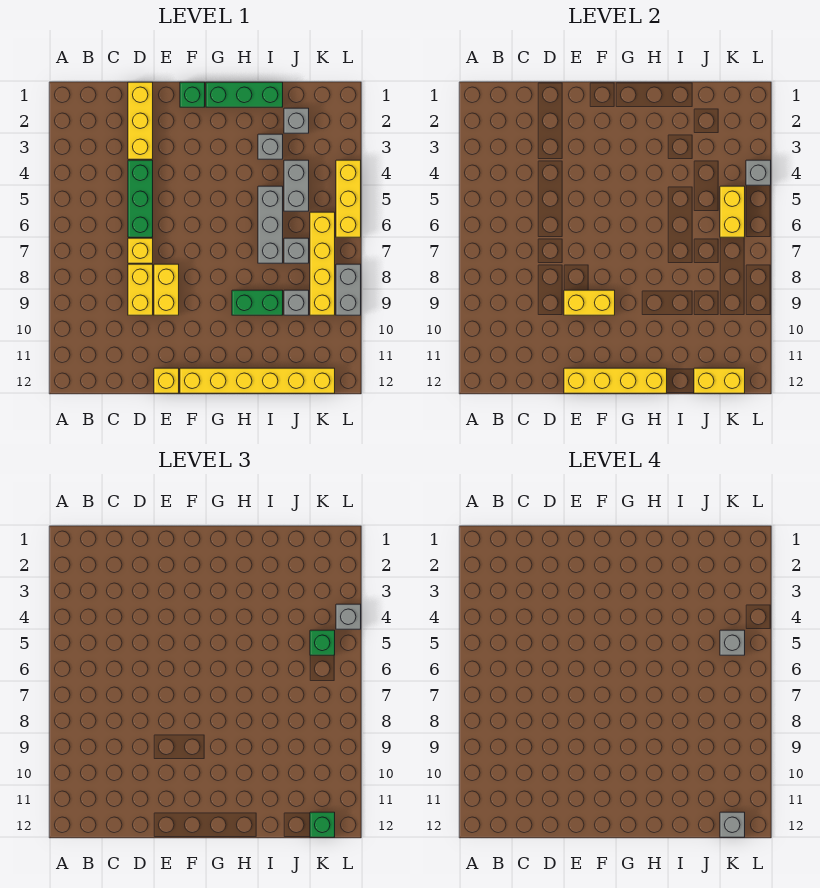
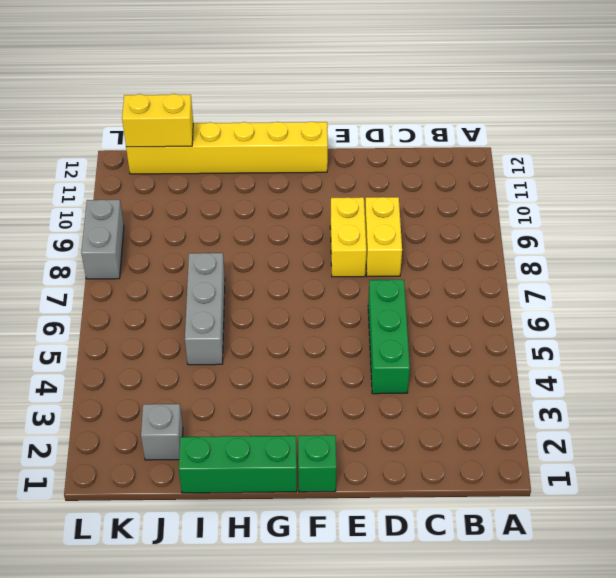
none -> yellow 1x3 brick [128,82,153,159]
none -> yellow 1x1 brick [128,238,153,263]
none -> yellow 1x1 brick [154,368,179,393]

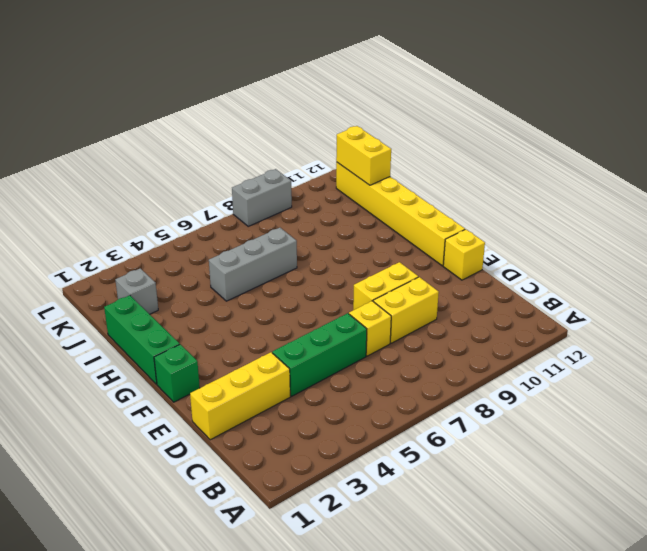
none -> green 1x2 brick [232,290,283,315]
none -> grey 1x1 brick [258,134,283,159]
none -> grey 1x2 brick [284,160,309,211]

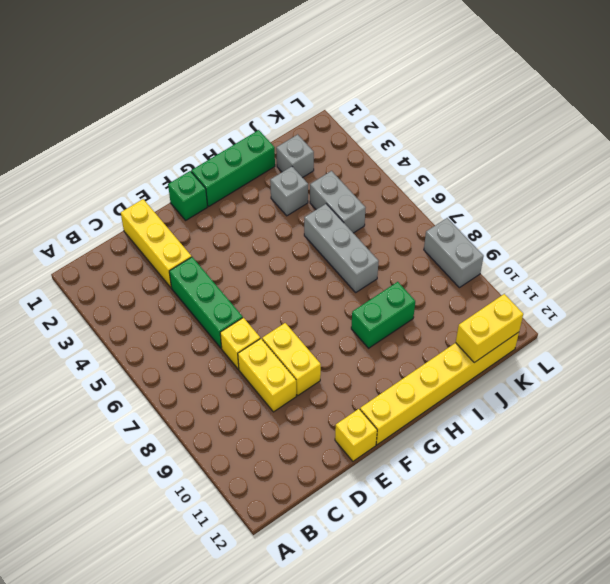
none -> grey 1x1 brick [284,238,309,263]
none -> grey 1x1 brick [284,290,309,315]
none -> yellow 1x4 brick [310,212,335,315]

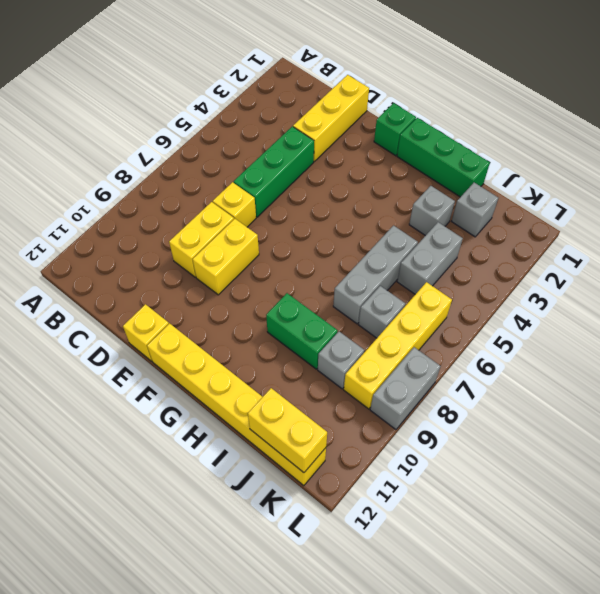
none -> yellow 1x3 brick [336,160,361,237]
none -> yellow 1x2 brick [564,290,615,315]
none -> yellow 1x4 brick [564,368,667,393]

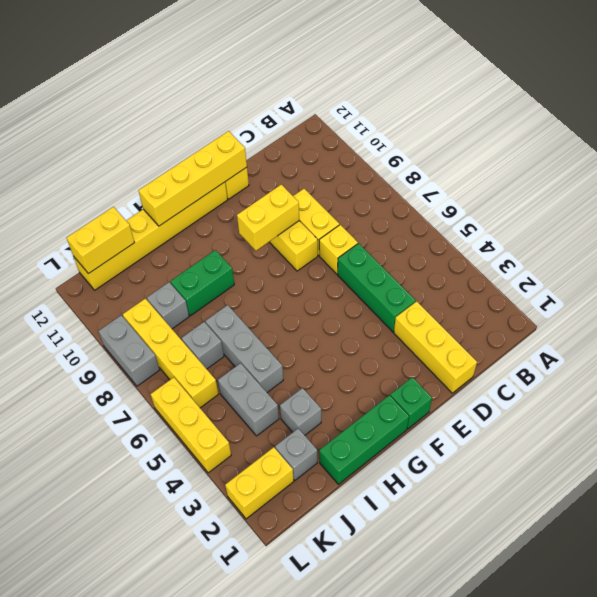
yellow 1x2 brick [225,447,294,519] -> yellow 1x2 brick turned to [720,186,745,237]
none -> grey 1x1 brick [746,160,771,185]
none -> green 1x1 brick [310,630,335,655]
none -> green 1x1 brick [310,812,335,837]

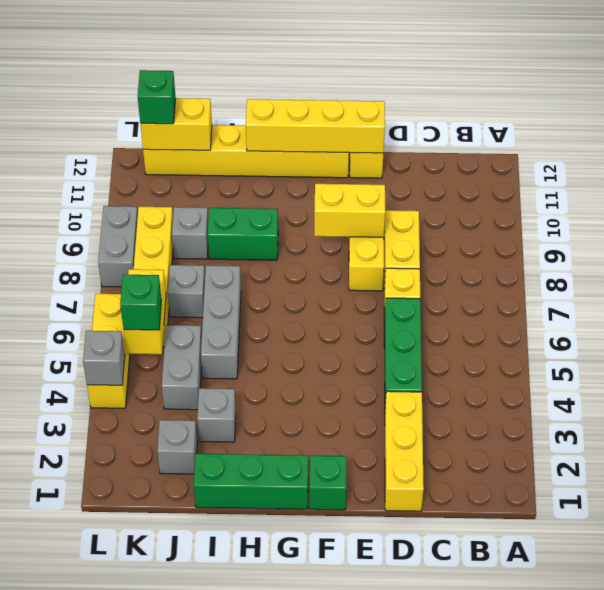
none -> grey 1x1 brick [336,604,361,629]
none -> grey 1x1 brick [720,630,745,655]
none -> grey 1x1 brick [720,812,745,837]

